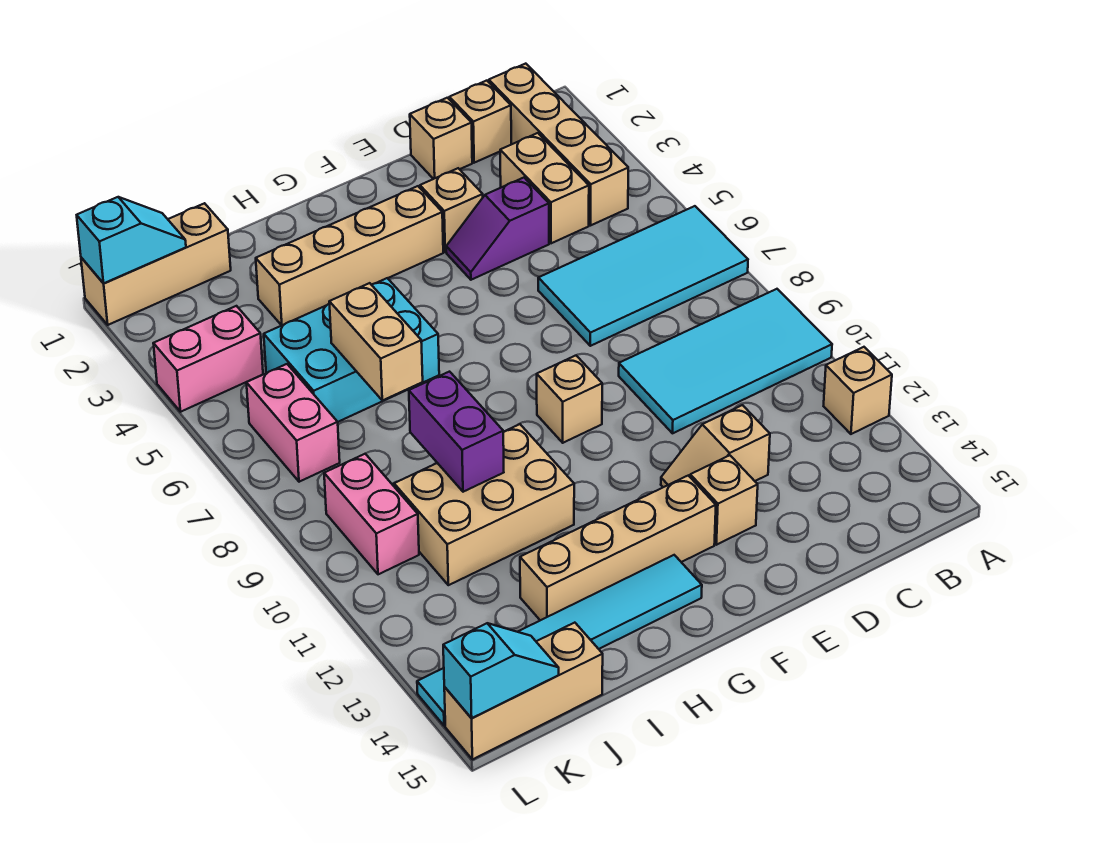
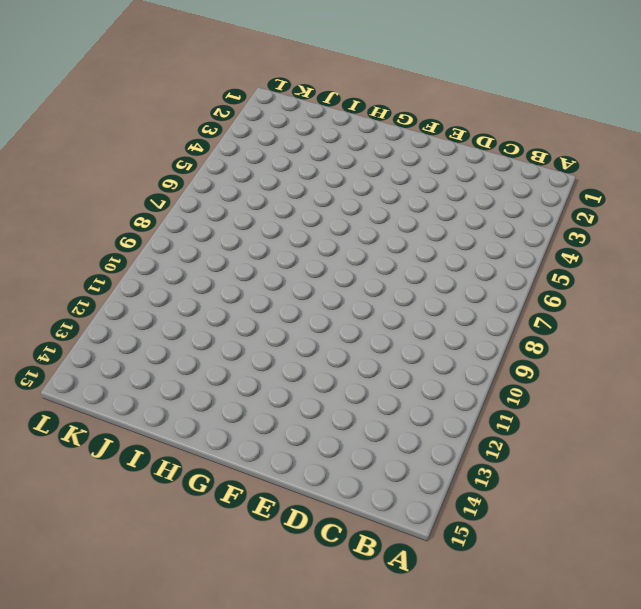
none -> cyan 2x4 tile [538,206,748,346]
none -> cyan 2x4 tile [619,289,832,433]
none -> tan 1x1 brick [824,347,892,434]

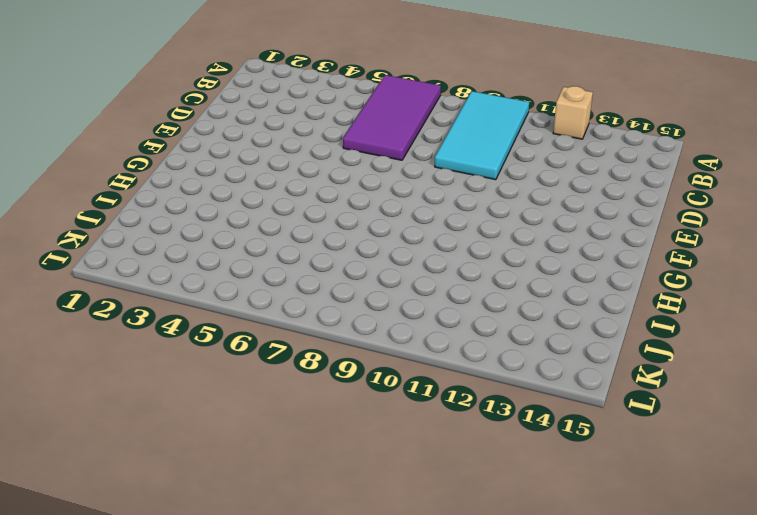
purple 2x4 tile [343,75,441,160] -> cyan 2x4 tile [538,206,748,346]
none -> tan 1x4 brick [489,64,628,225]
none -> tan 1x1 brick [449,81,511,163]
none -> tan 1x2 brick [500,133,589,243]

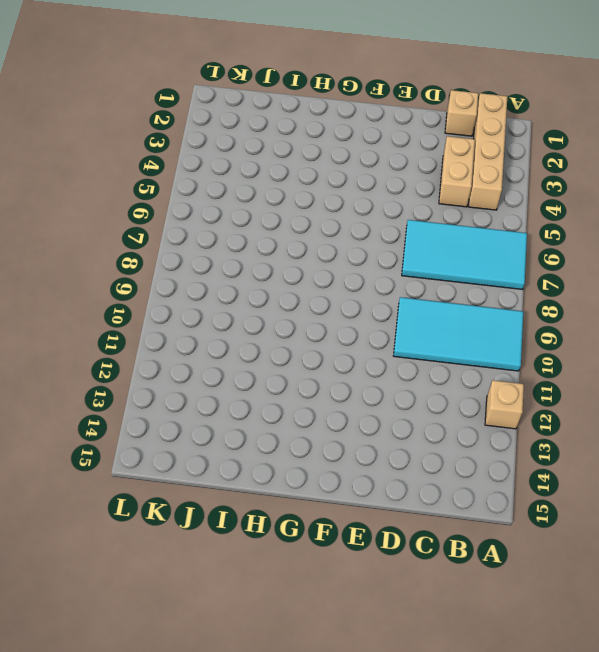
none -> tan 1x1 brick [410,98,472,179]
none -> purple 1x2 slope [446,178,549,280]
none -> tan 1x2 slope [661,405,770,487]

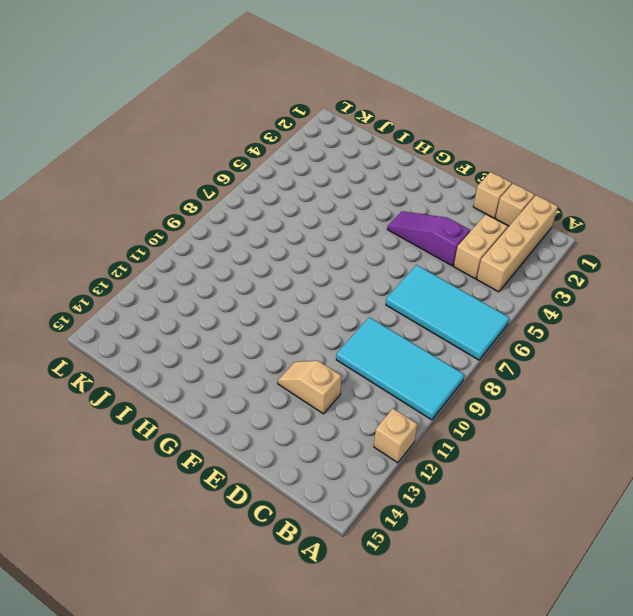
purple 1x3 slope [387,211,470,266] -> purple 1x2 slope [446,178,549,280]
none -> tan 1x1 brick [420,168,483,252]
none -> tan 1x1 brick [690,455,758,545]
none -> tan 1x4 brick [256,186,443,325]

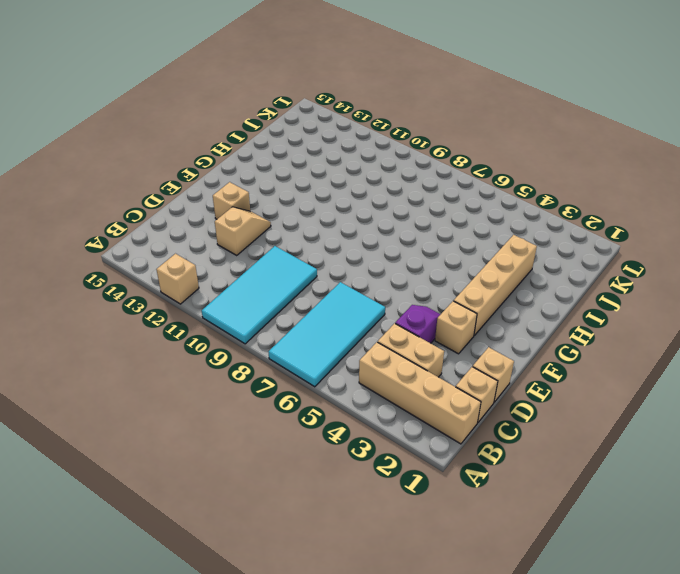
none -> tan 1x1 brick [537,356,602,443]
none -> tan 1x4 brick [520,475,716,620]
none -> cyan 1x6 tile [417,555,702,726]

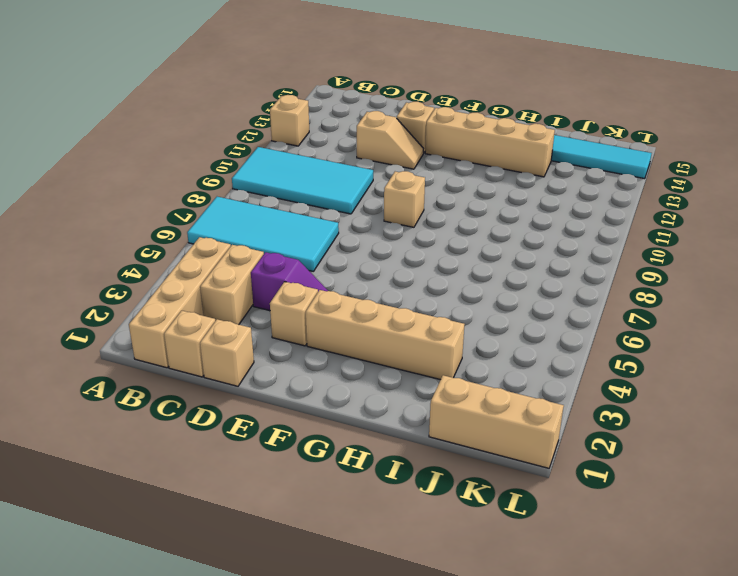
none -> cyan 2x3 brick [264,278,439,422]
none -> tan 2x3 brick [394,424,574,585]
none -> tan 1x3 brick [444,623,603,760]

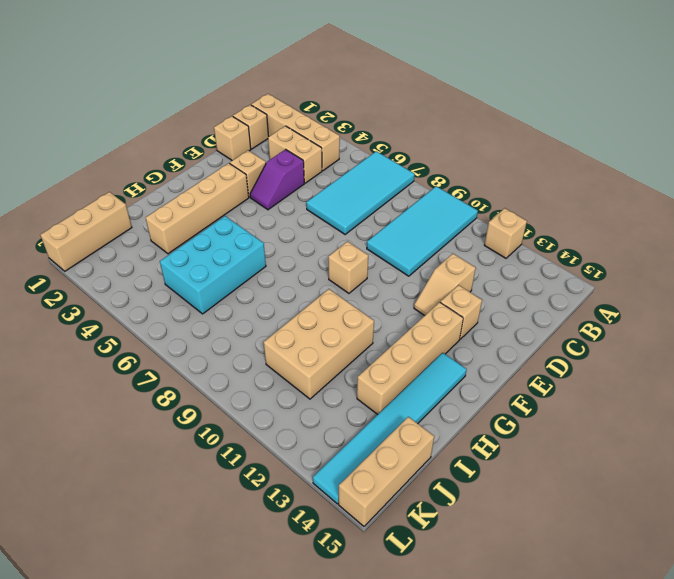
none -> pink 1x2 brick [153,306,263,412]
none -> pink 1x2 brick [246,364,340,482]
none -> pink 1x2 brick [324,454,419,574]

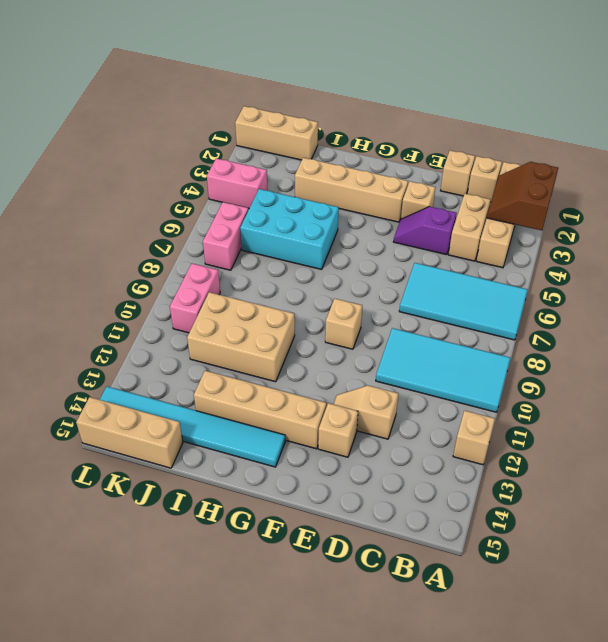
brown 2x2 slope [487,162,558,230] -> none
none -> tan 1x2 brick [329,283,423,400]
none -> purple 1x2 brick [409,372,504,492]
none -> cyan 1x2 slope [77,197,186,283]

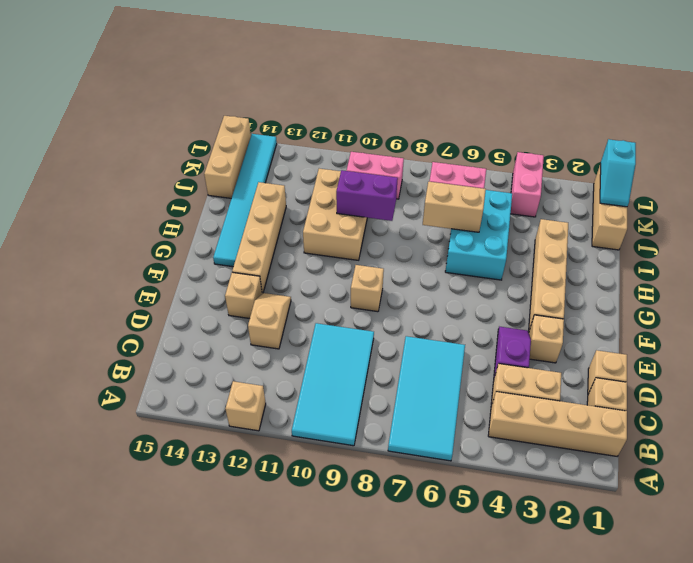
none -> cyan 1x2 slope [443,623,559,718]

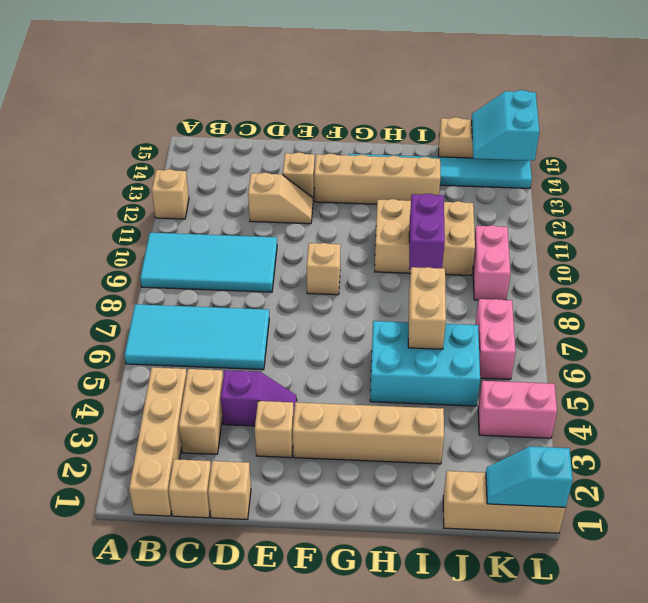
cyan 2x2 slope [472,90,539,161] -> cyan 1x2 slope [443,623,559,718]

